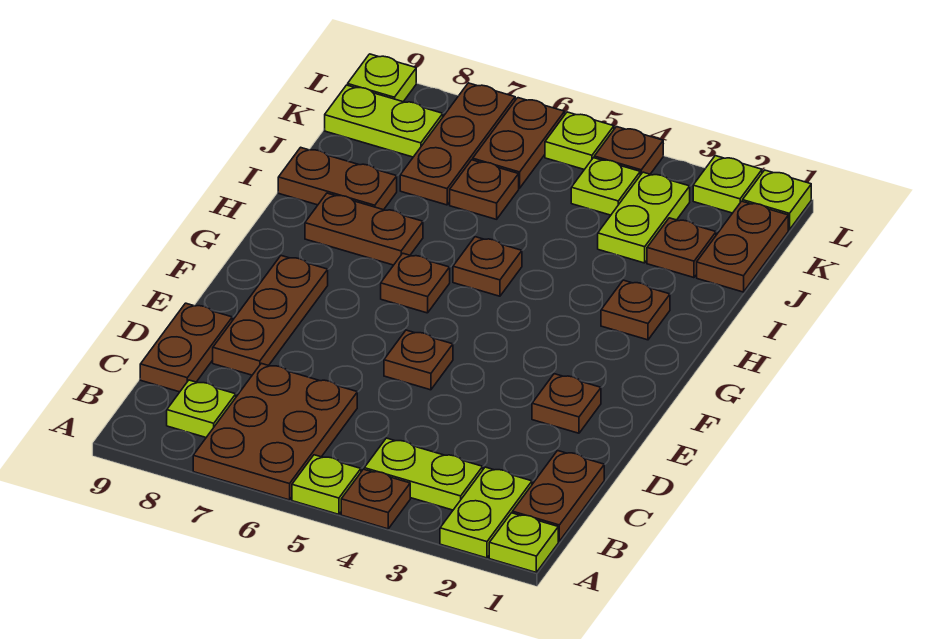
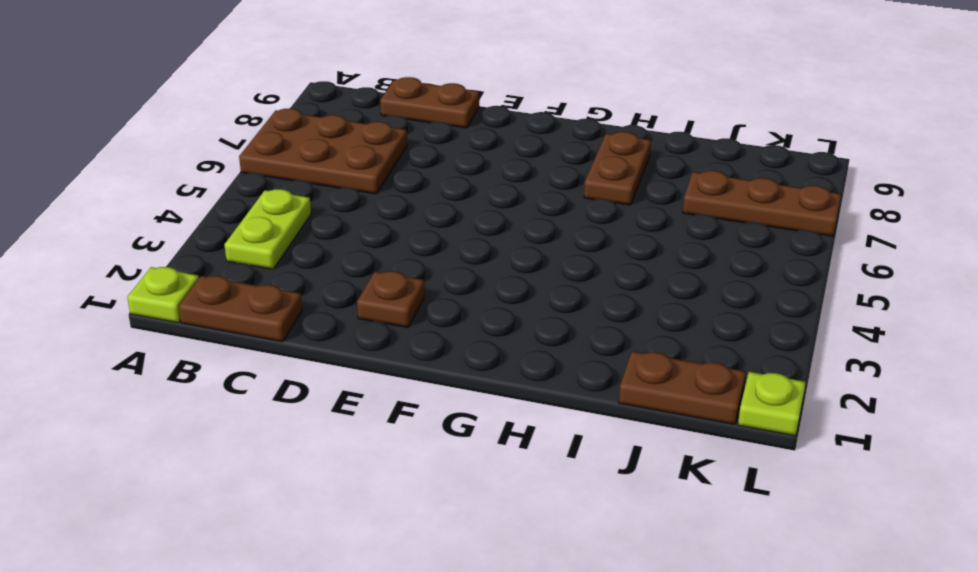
none -> lime 1x2 plate [440,467,532,558]
none -> brown 1x1 plate [341,469,410,529]
none -> lime 1x1 plate [292,455,361,514]
none -> lime 1x1 plate [167,380,236,437]

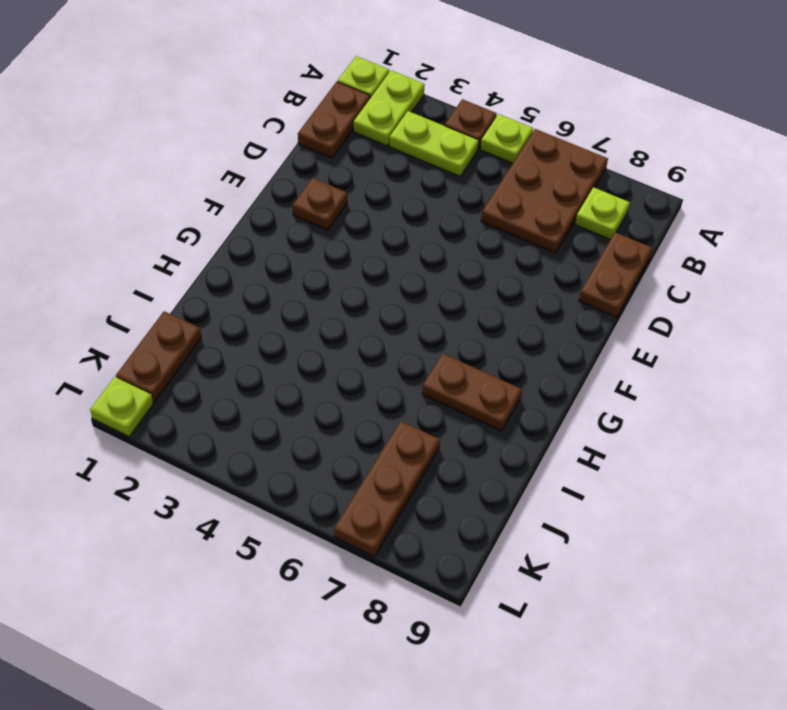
none -> brown 1x3 plate [213,256,328,375]
none -> brown 1x1 plate [384,330,453,390]
none -> brown 1x1 plate [381,253,450,313]
none -> brown 1x1 plate [601,280,670,340]

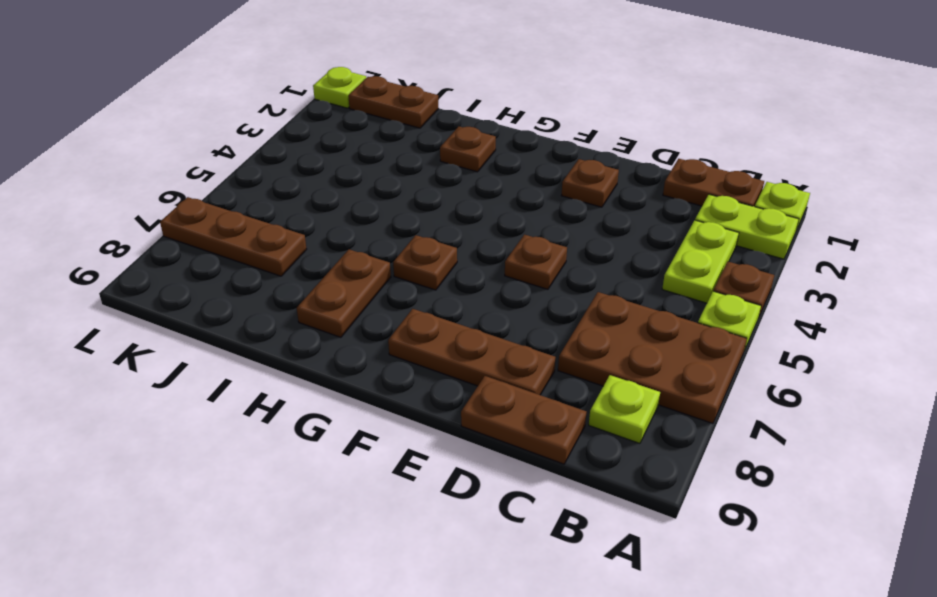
none -> brown 1x1 plate [453,237,522,296]
none -> brown 1x2 plate [278,147,397,210]
none -> brown 1x1 plate [647,218,716,278]
none -> lime 1x2 plate [598,172,690,263]

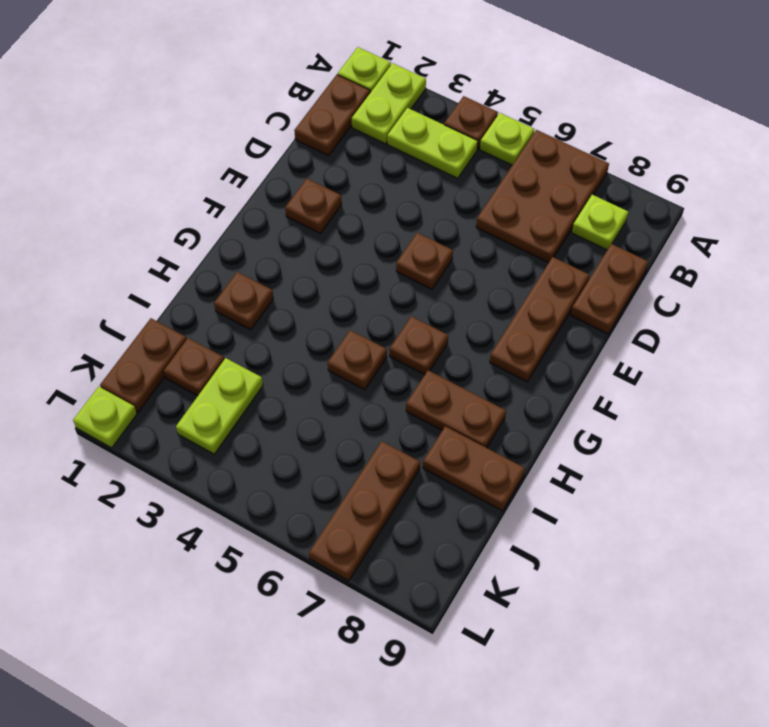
none -> brown 1x1 plate [450,160,519,219]
none -> lime 1x1 plate [571,158,640,215]
none -> brown 1x2 plate [473,98,565,188]
none -> lime 1x2 plate [325,85,443,157]

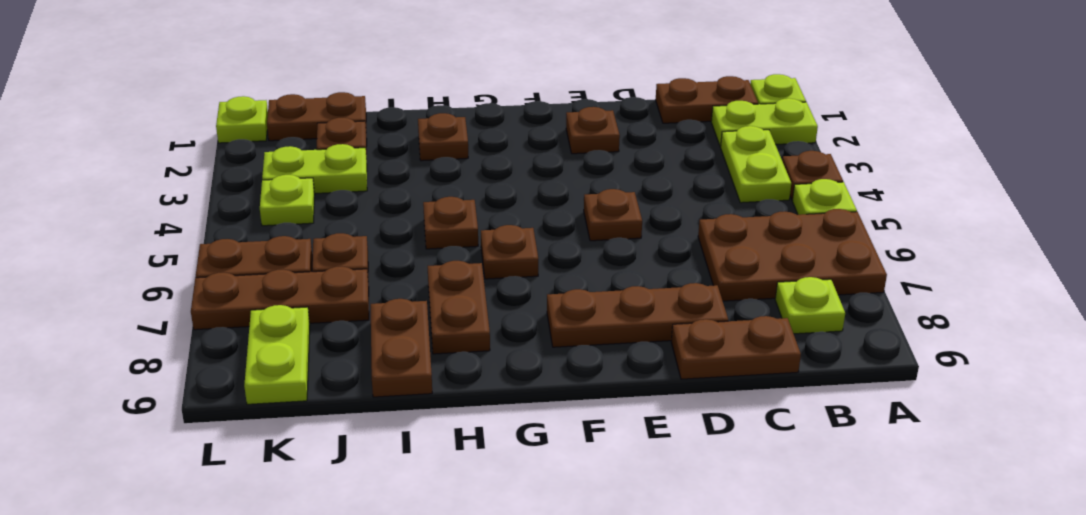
none -> lime 1x1 plate [693,156,762,213]
none -> brown 1x1 plate [594,127,663,175]
none -> lime 1x1 plate [545,112,614,170]
none -> lime 1x1 plate [348,54,416,102]

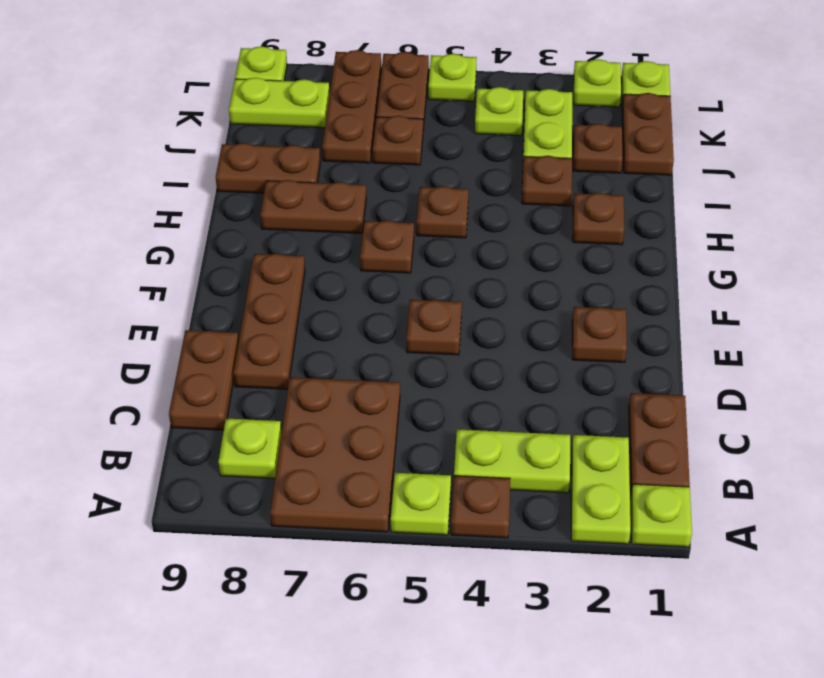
brown 1x1 plate [522,156,572,206] -> brown 1x1 plate moved to [594,127,663,175]

